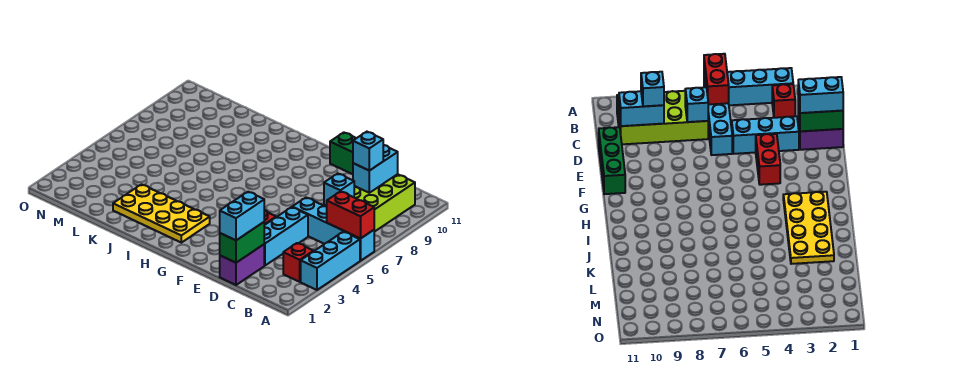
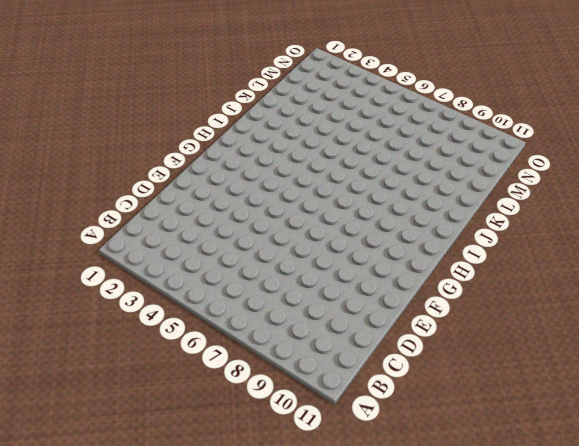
none -> cyan 1x3 brick [301,232,360,290]
none -> cyan 1x4 brick [292,198,374,261]
none -> red 1x1 brick [283,243,314,282]

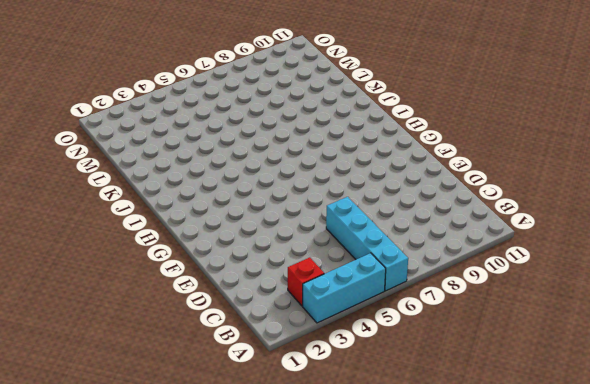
none -> lime 2x4 brick [324,174,415,232]
none -> purple 1x2 brick [220,245,264,285]
none -> cyan 1x3 brick [264,207,308,265]

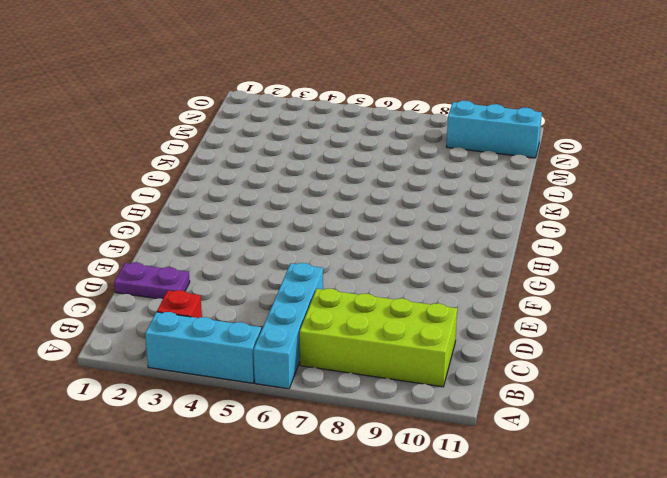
purple 1x2 plate [114,263,190,299] -> purple 1x2 brick [220,245,264,285]
cyan 1x3 brick [446,101,542,158] -> cyan 1x3 brick moved to [264,207,308,265]
none -> green 1x3 brick [330,132,356,174]
none -> red 1x2 brick [756,134,780,185]
none -> yellow 2x4 plate [113,184,210,243]

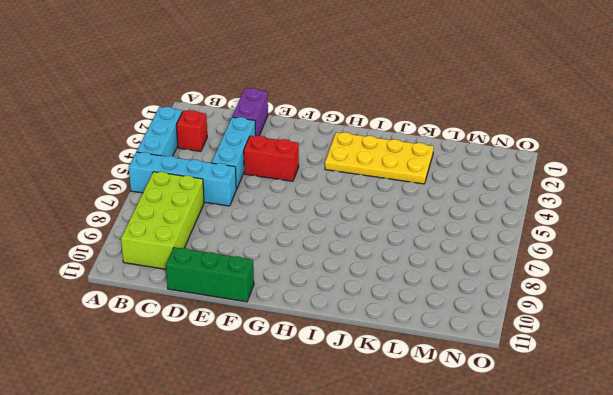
none -> red 1x2 brick [327,191,374,239]
none -> cyan 1x1 brick [324,173,354,206]
none -> cyan 1x2 brick [353,145,398,193]

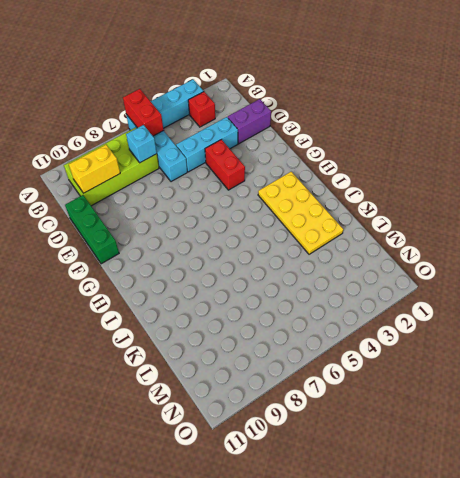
yellow 1x2 brick [69,145,120,193] -> cyan 1x2 brick [353,145,398,193]
none -> green 1x2 brick [220,222,264,263]
none -> cyan 1x1 brick [353,132,383,171]
none -> cyan 1x2 brick [220,192,264,240]

